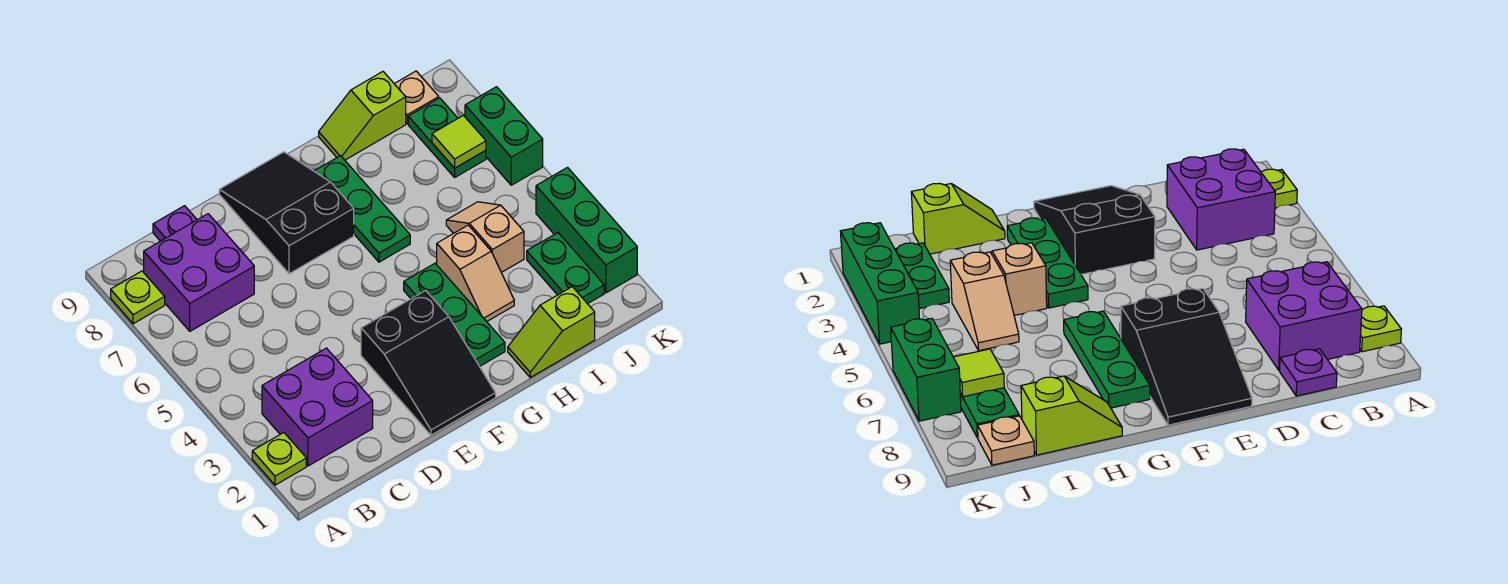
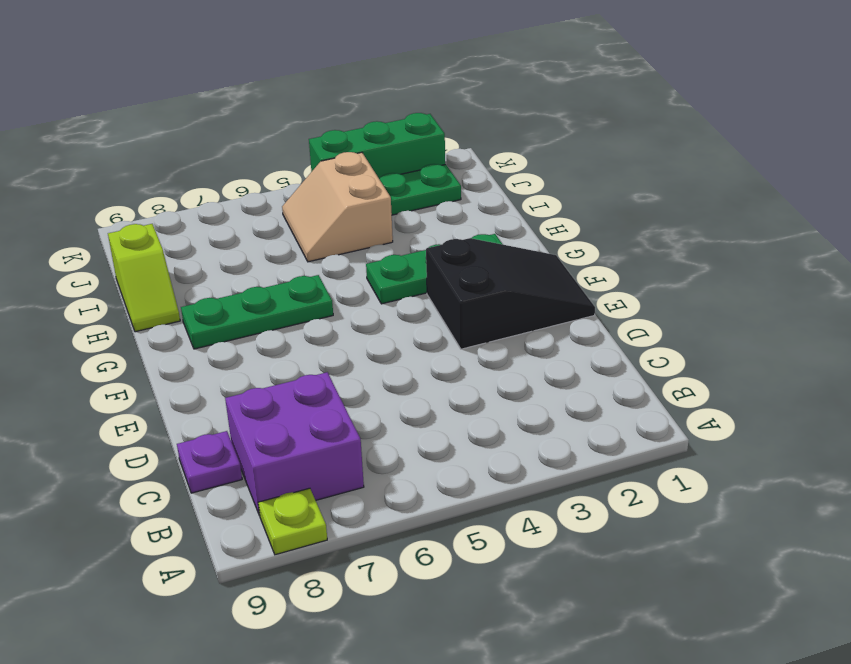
tan 2x2 slope [282,152,393,262] -> tan 1x2 slope [446,202,524,272]
none -> lime 1x1 plate [252,433,306,485]
none -> purple 2x2 brick [262,348,373,466]
none -> black 2x3 slope [219,152,354,274]

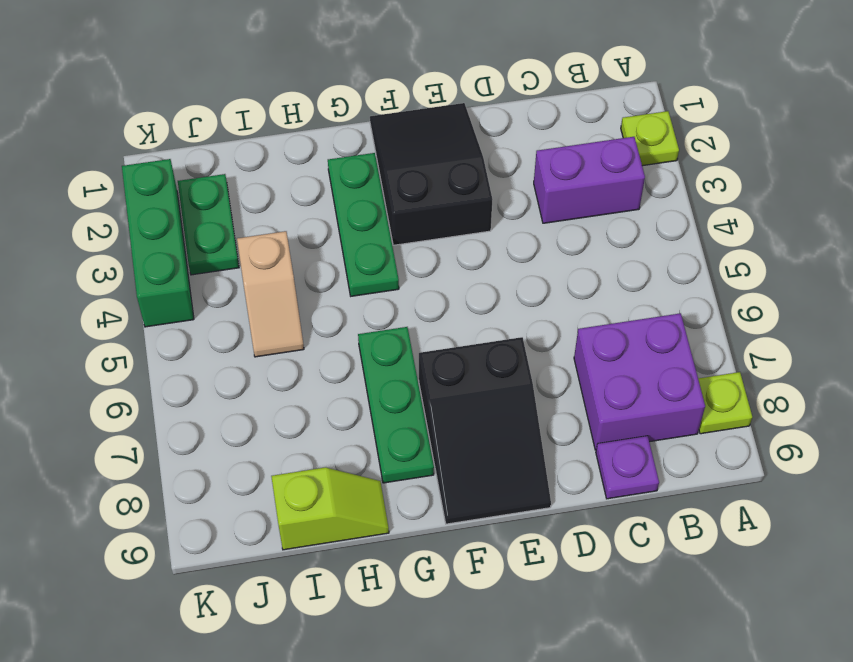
purple 1x2 brick [534,137,645,223] -> purple 2x2 brick [262,348,373,466]
none -> lime 1x2 slope [508,287,595,377]
none -> tan 1x2 slope [437,225,514,322]
none -> green 1x2 plate [408,98,486,177]

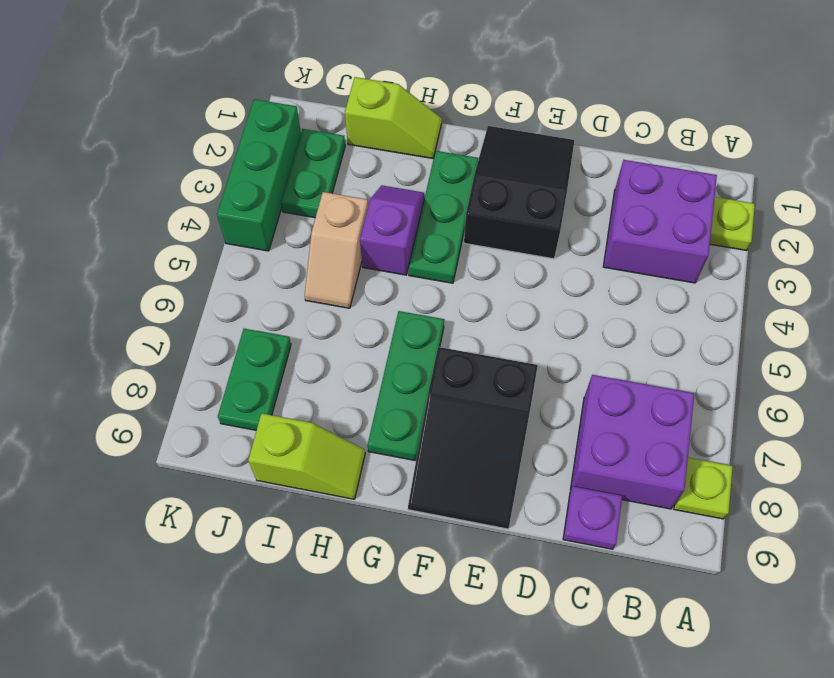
purple 1x2 slope [360,185,424,275] -> tan 1x2 slope [437,225,514,322]
none -> tan 1x1 plate [395,71,439,124]
none -> green 1x2 brick [465,87,543,185]
none -> lime 1x1 tile [432,115,486,168]

